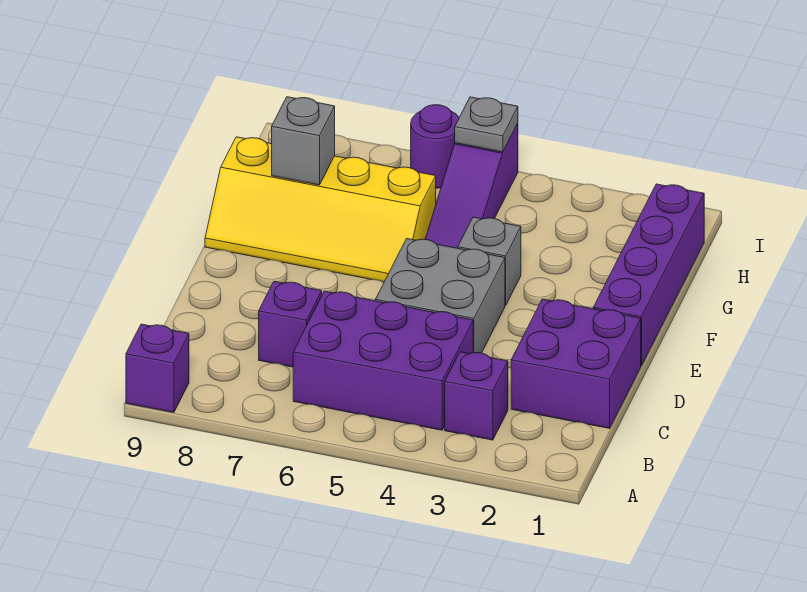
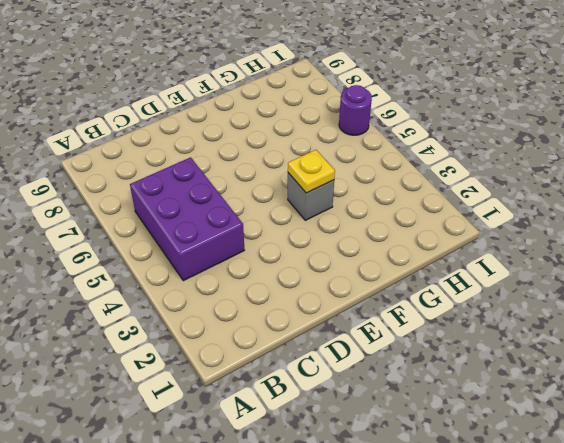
yellow 1x1 plate [288,150,335,193] -> none
none -> purple 1x1 brick [126,324,189,413]
none -> purple 1x1 brick [445,352,508,440]
none -> purple 2x2 brick [511,299,641,428]

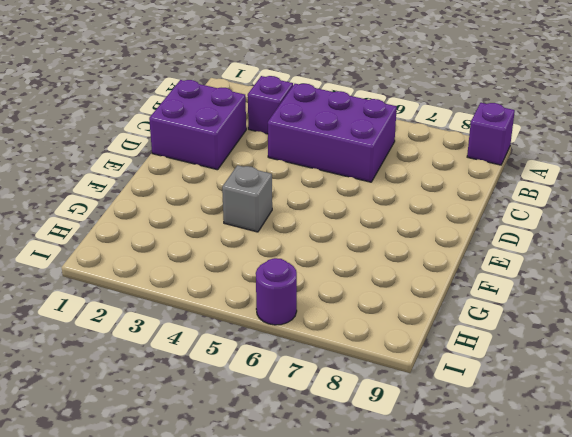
none -> purple 1x1 brick [259,281,322,367]
none -> grey 2x2 brick [375,239,505,353]
none -> purple 1x4 brick [593,184,704,366]

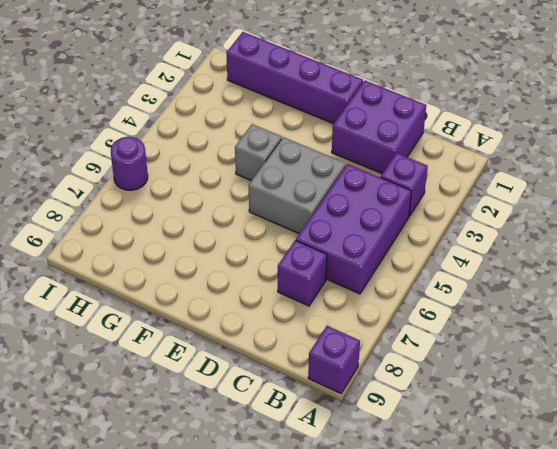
none -> yellow 2x4 slope [205,137,436,282]
none -> purple 1x3 slope [425,124,518,248]
none -> grey 1x1 brick [272,97,335,185]

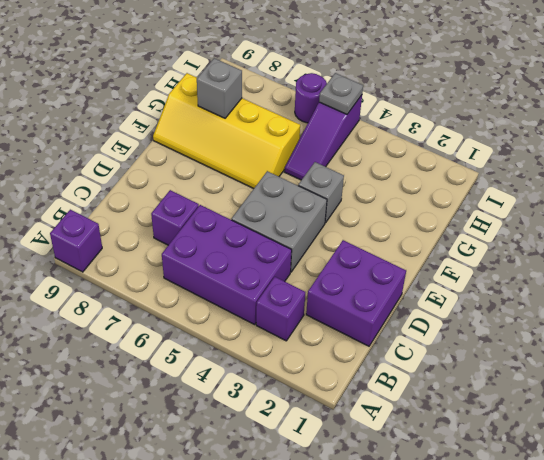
none -> purple 1x4 brick [593,184,704,366]

